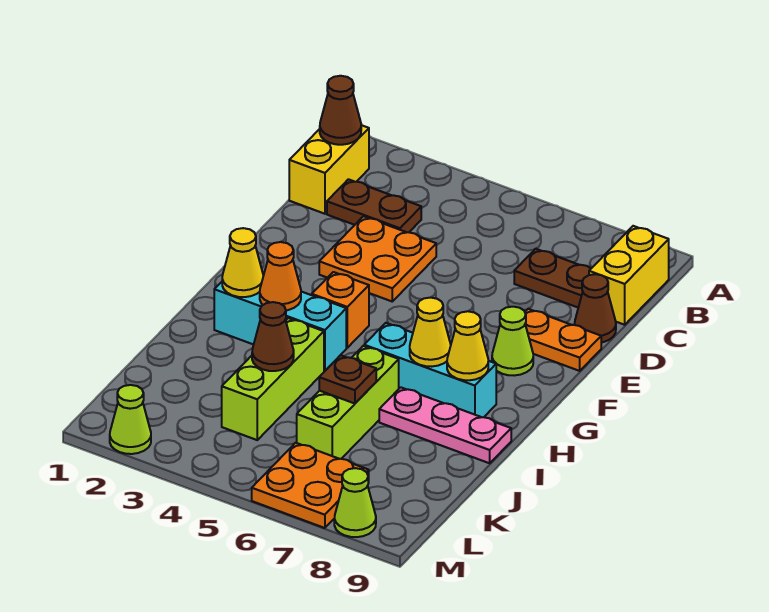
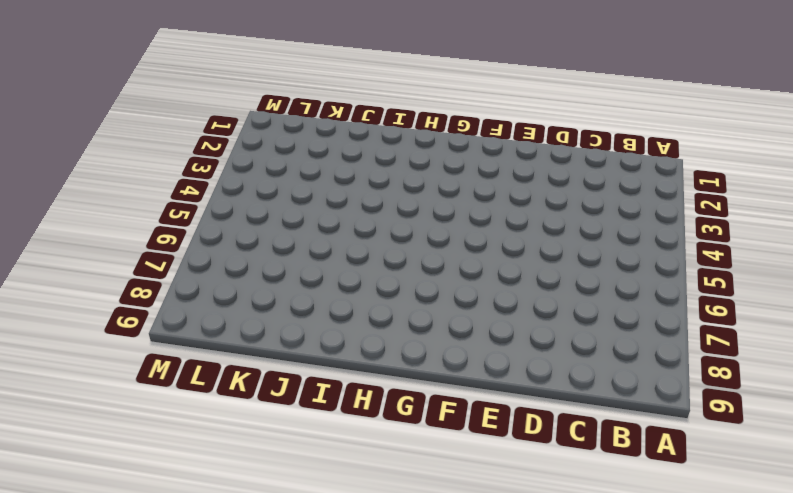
none -> yellow 1x2 brick [289,125,369,214]
none -> yellow 1x2 brick [589,226,669,325]
none -> brown 1x2 plate [327,179,421,232]

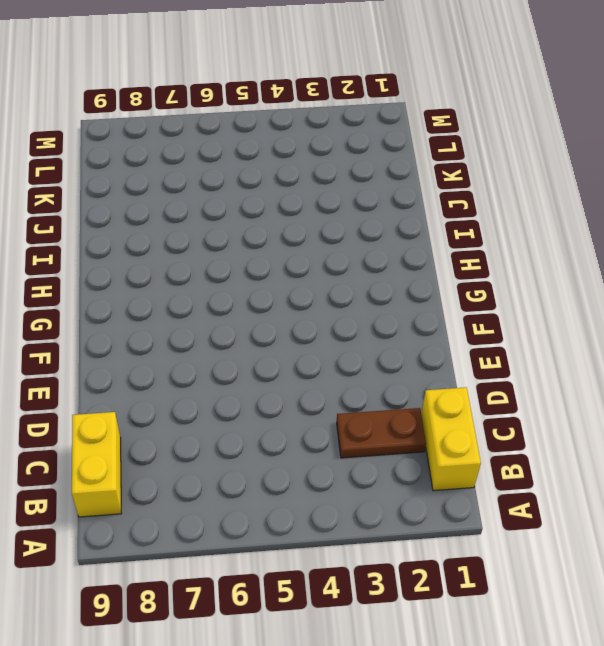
none -> brown 1x2 plate [514,249,591,307]
none -> orange 2x2 plate [319,216,436,301]
none -> brown 1x1 cone [574,274,616,343]

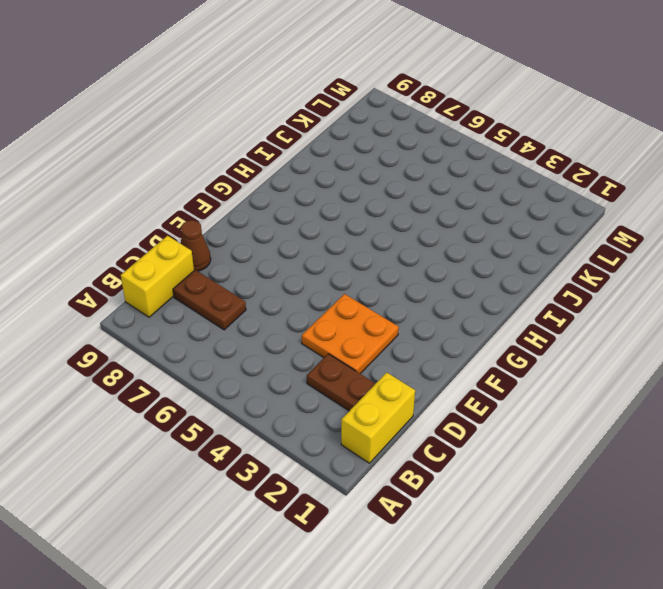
none -> orange 1x2 plate [525,309,601,371]
none -> lime 1x1 cone [492,307,533,376]
none -> orange 1x1 brick [312,272,369,348]

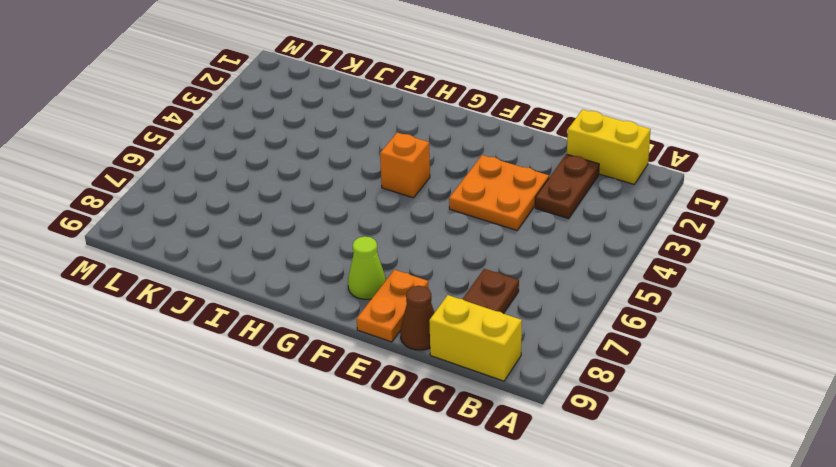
none -> cyan 1x3 brick [214,282,346,371]
none -> cyan 1x3 brick [364,323,496,417]
none -> lime 1x3 brick [222,318,324,440]

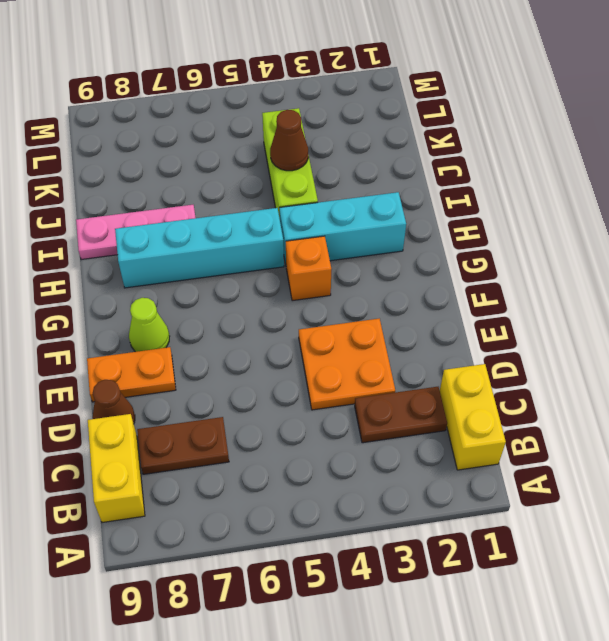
cyan 1x4 brick [115,208,284,288] -> cyan 1x3 brick [364,323,496,417]
none -> lime 1x3 brick [297,346,399,459]
none -> orange 2x2 plate [252,443,369,528]
none -> lime 1x1 cone [110,385,151,454]

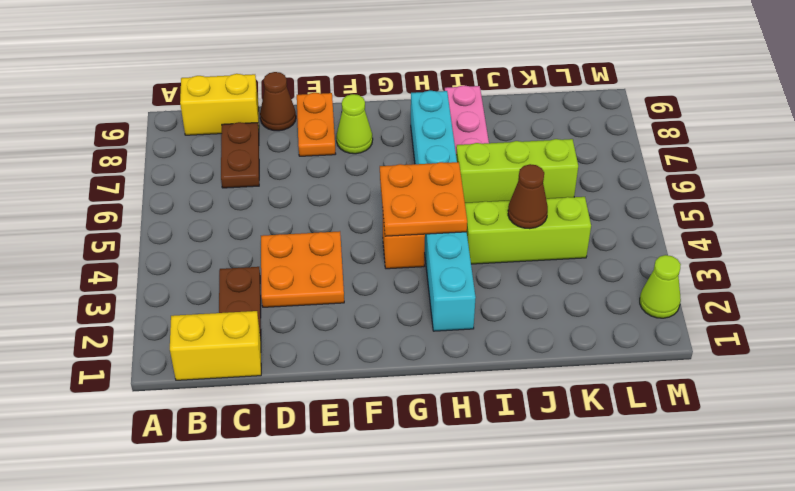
orange 2x2 plate [380,162,467,236] -> orange 2x2 plate moved to [252,443,369,528]
none -> lime 1x1 cone [334,468,376,537]
none -> brown 1x1 cone [320,76,361,145]
none -> yellow 1x1 cone [222,228,264,297]

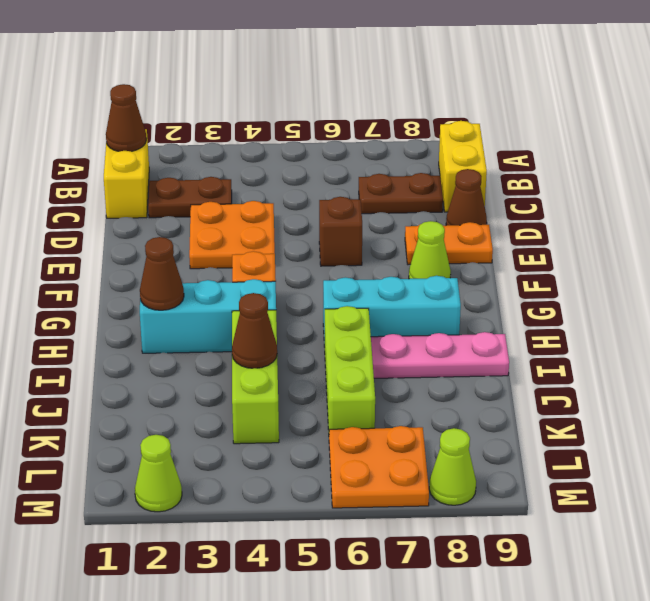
brown 1x1 brick [319,197,362,266] -> none
brown 1x1 cone [140,237,184,310] -> yellow 1x1 cone [222,228,264,297]
none -> orange 1x1 cone [260,242,301,310]
none -> yellow 1x1 cone [410,298,451,367]
none -> yellow 1x1 cone [447,311,488,380]

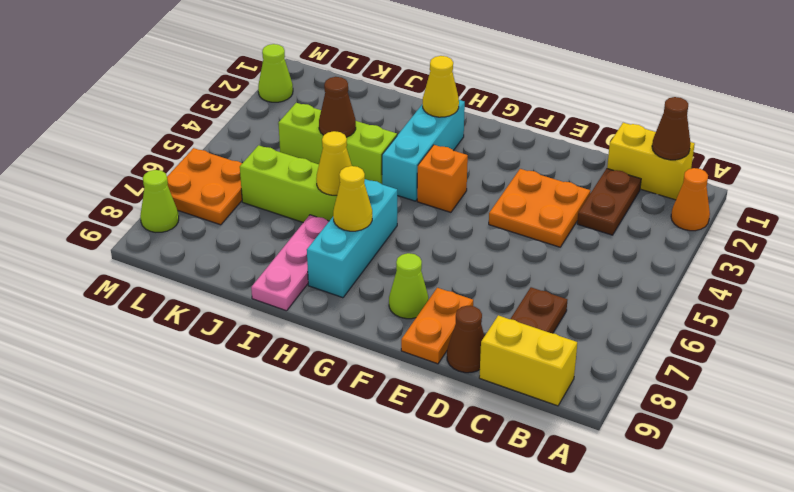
orange 1x1 cone [671,168,710,231] -> orange 1x1 cone moved to [260,242,301,310]
yellow 1x1 cone [316,131,352,195] -> yellow 1x1 cone moved to [447,311,488,380]
none -> brown 1x1 plate [319,355,376,404]

